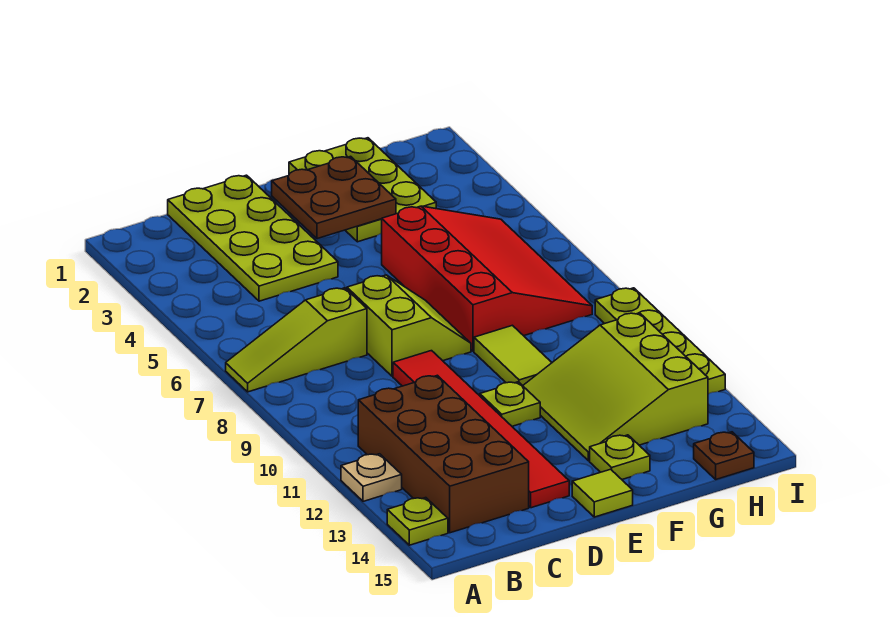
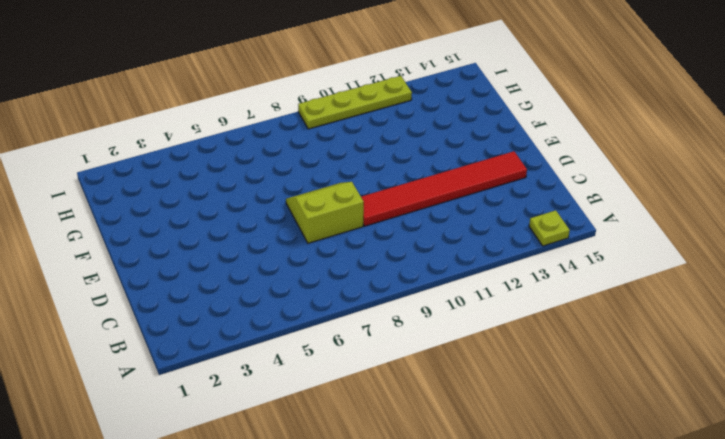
none -> lime 1x3 slope [226,288,367,392]
none -> tan 1x1 plate [341,454,402,501]
none -> brown 2x4 brick [358,375,529,533]

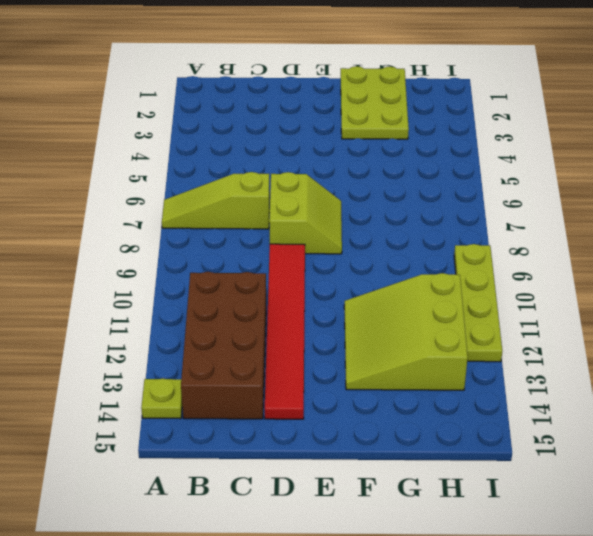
none -> tan 1x1 plate [341,454,402,501]
none -> lime 2x4 plate [168,175,338,301]
none -> lime 1x1 plate [480,382,540,426]

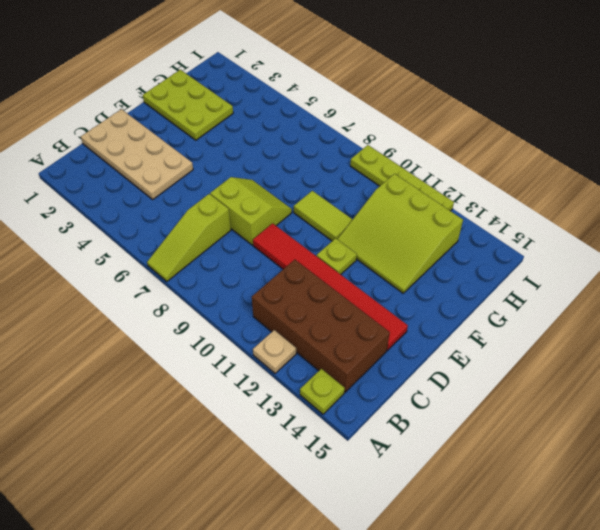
tan 2x4 plate [81,109,193,199] -> lime 2x4 plate [168,175,338,301]
none -> lime 1x1 tile [572,469,633,517]
none -> red 3x4 slope [382,206,592,351]
none -> lime 1x1 plate [590,435,650,479]

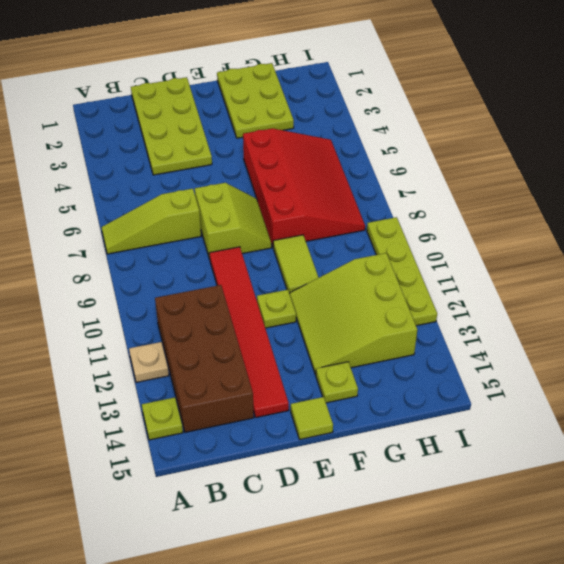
none -> brown 1x1 plate [694,432,754,479]
none -> brown 2x2 plate [272,156,396,239]

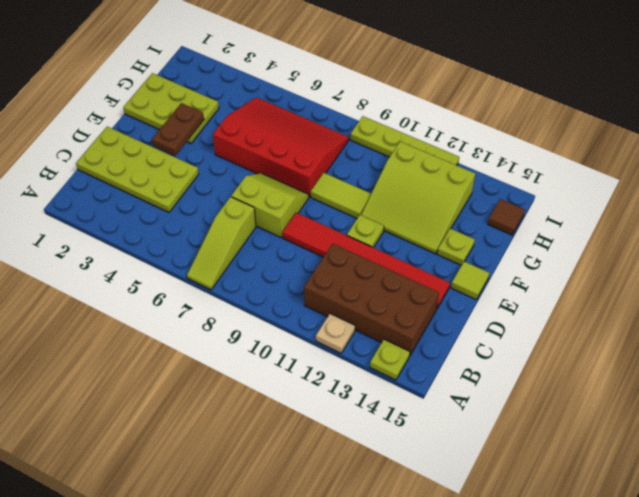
brown 1x2 plate [152,103,204,156] -> brown 2x2 plate [272,156,396,239]
brown 1x1 tile [488,199,525,235] -> brown 1x1 plate [694,432,754,479]

